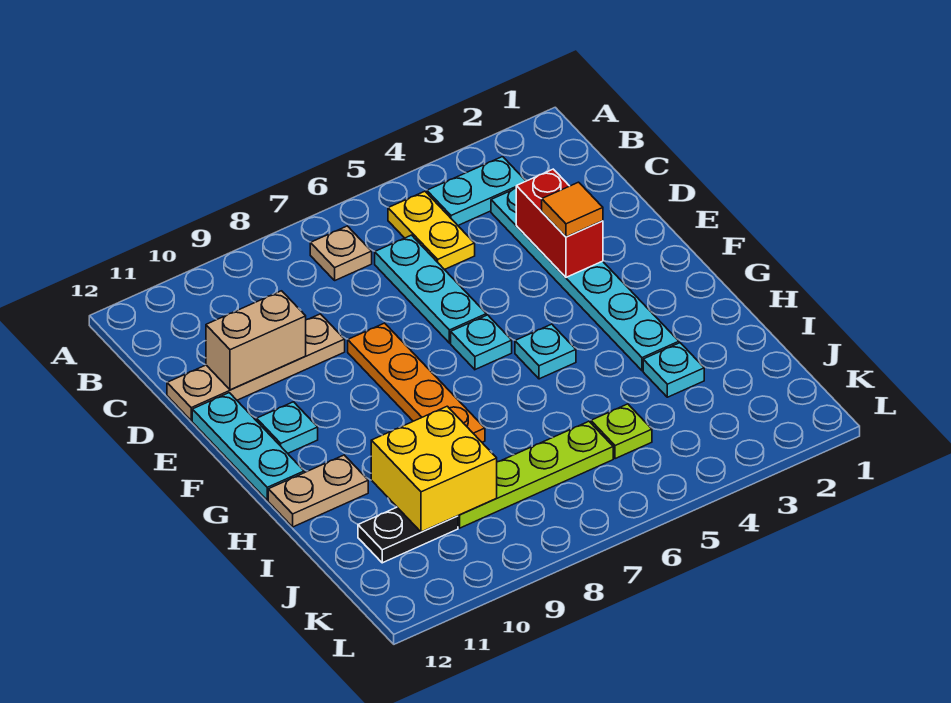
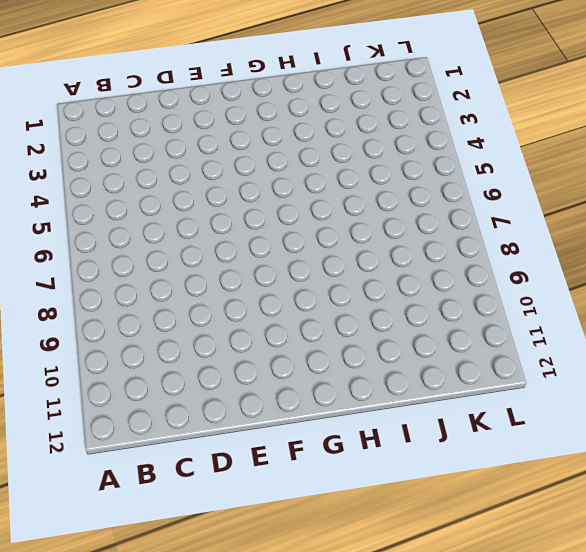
none -> cyan 1x2 plate [427,157,526,225]
none -> yellow 1x2 plate [388,191,475,270]
none -> tan 1x1 plate [310,226,372,280]

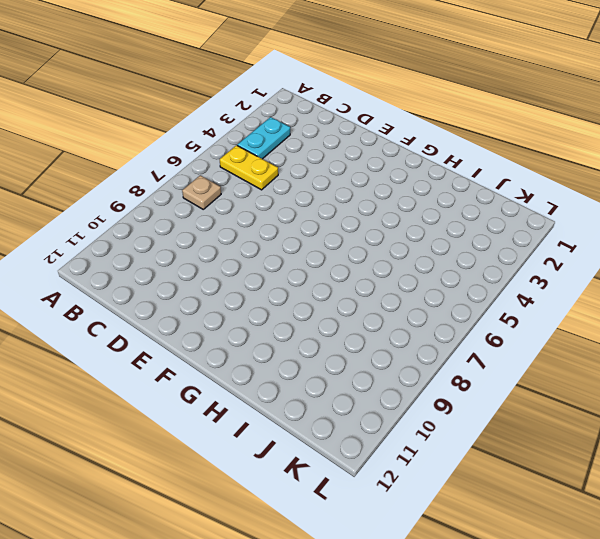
none -> cyan 1x6 plate [491,188,679,371]
none -> cyan 1x3 plate [375,235,486,343]
none -> tan 1x4 plate [167,314,345,421]

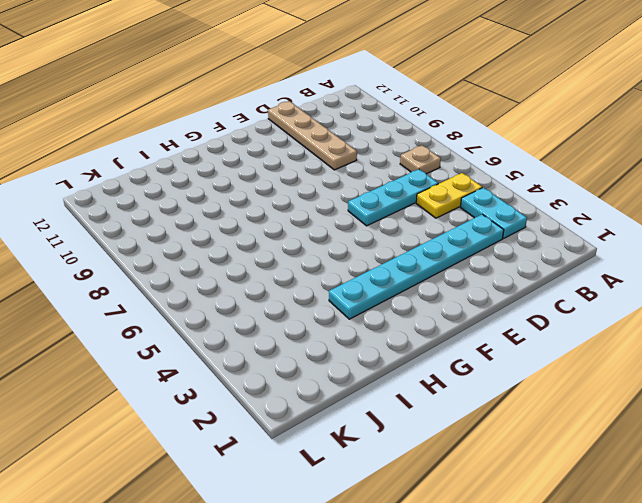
none -> orange 1x4 plate [348,323,485,442]
none -> cyan 1x3 plate [192,393,304,500]
none -> cyan 1x1 plate [451,315,512,370]

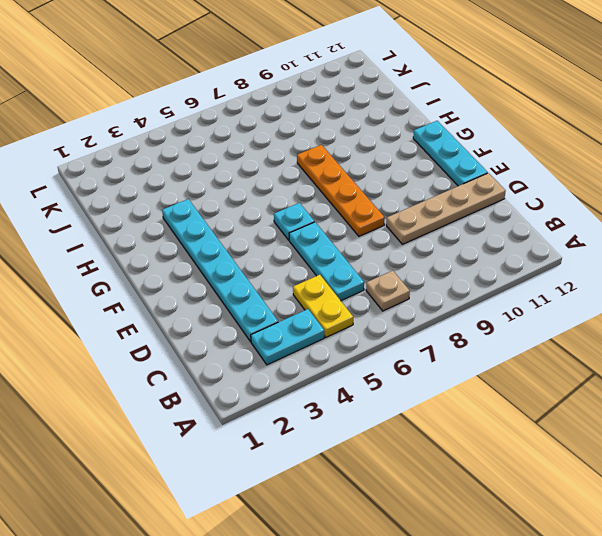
none -> cyan 1x1 plate [257,402,318,453]
none -> cyan 1x1 plate [515,324,576,379]
none -> tan 1x2 plate [268,455,368,527]

